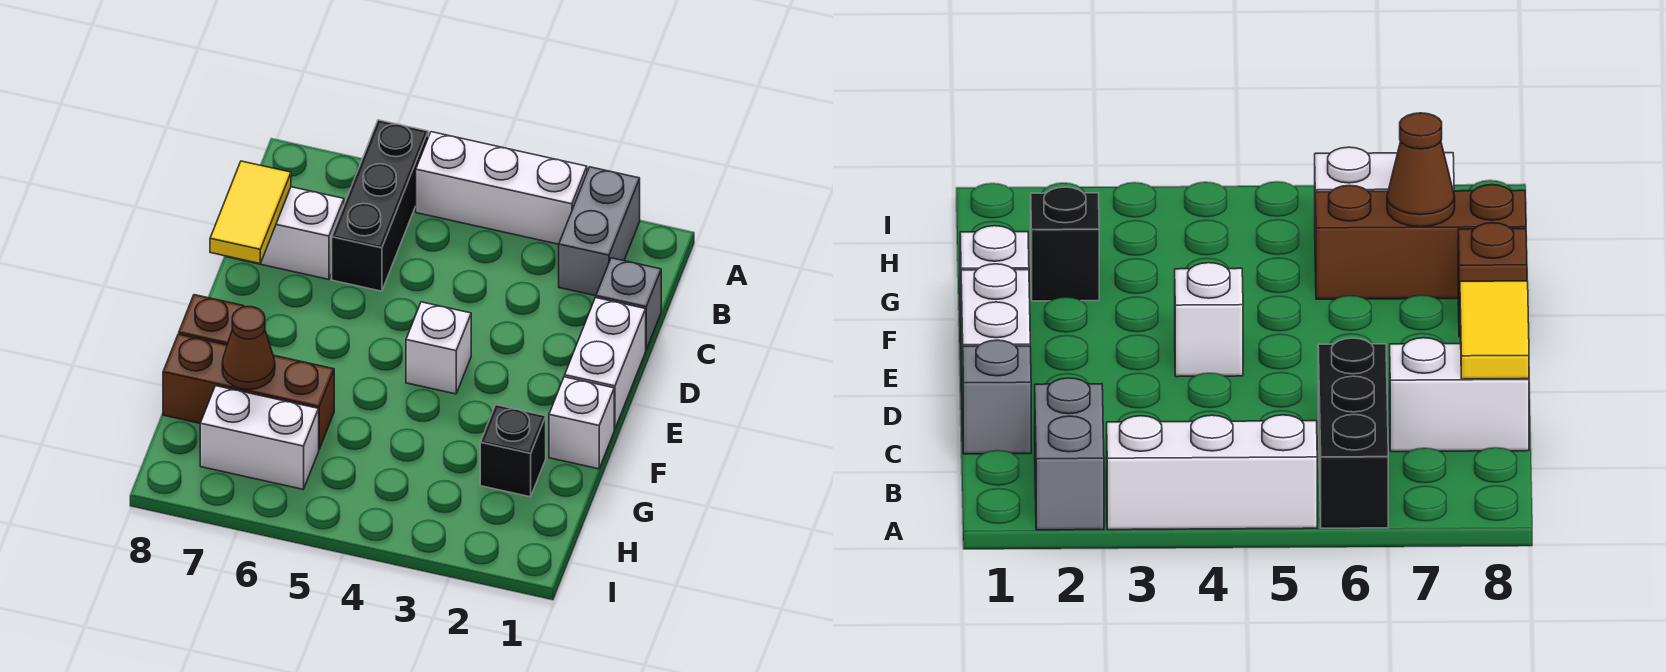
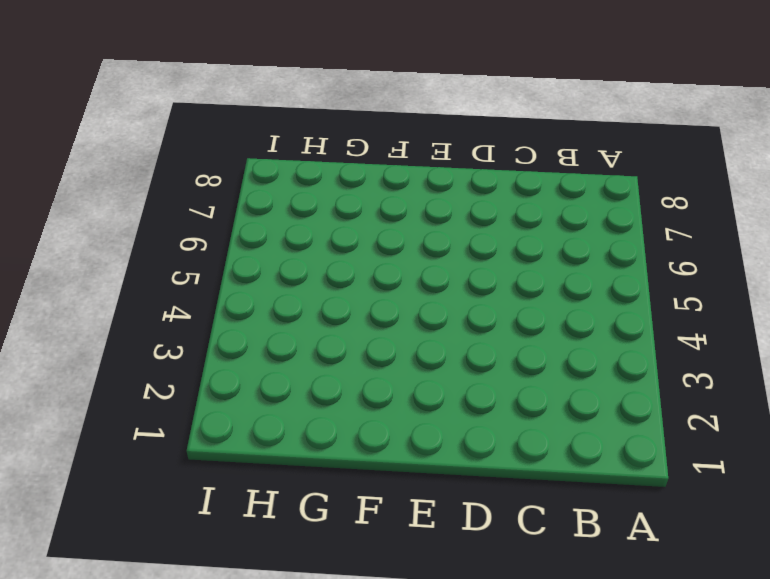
none -> grey 1x2 brick [559,167,640,296]
none -> white 1x3 brick [416,132,587,244]
none -> black 1x3 brick [332,120,428,291]

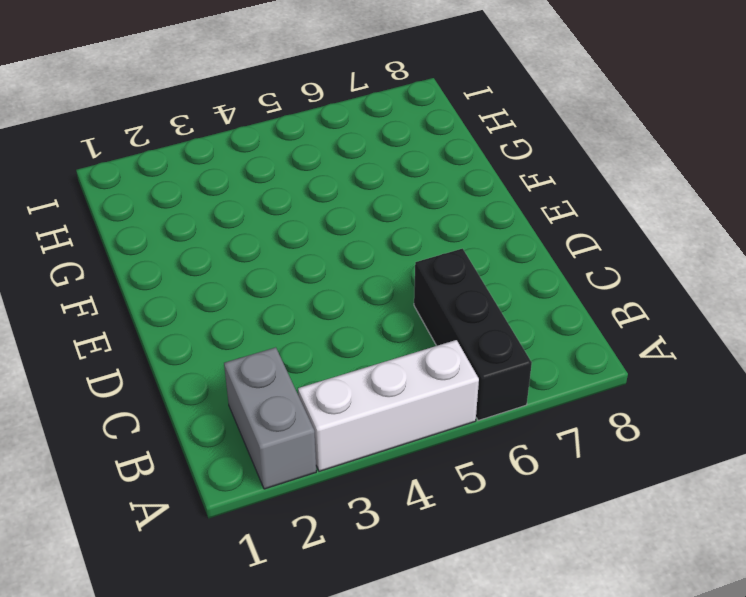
none -> grey 1x1 brick [596,258,661,349]
none -> white 1x2 brick [226,187,344,280]
none -> white 1x2 brick [565,298,646,429]

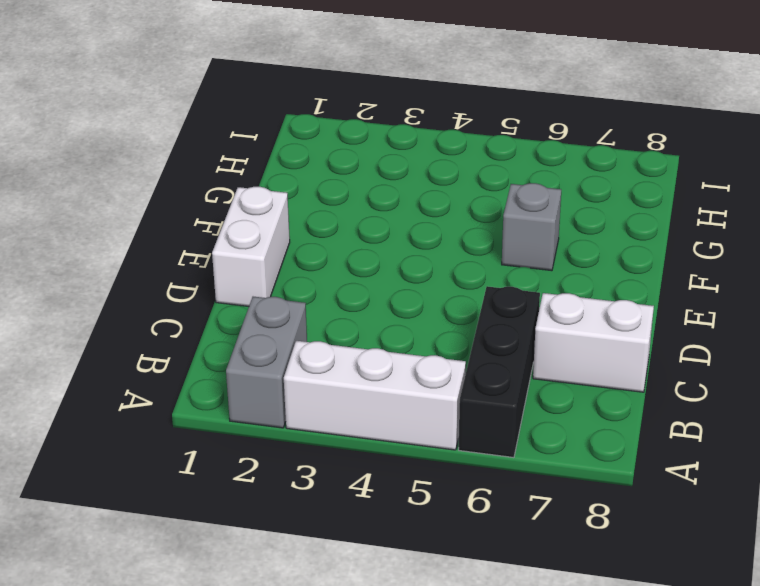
grey 1x1 brick [502,183,561,271] -> grey 1x1 brick moved to [596,258,661,349]
none -> white 1x1 brick [406,302,471,394]
none -> white 1x1 brick [549,377,614,469]
none -> brown 1x1 brick [179,295,244,345]

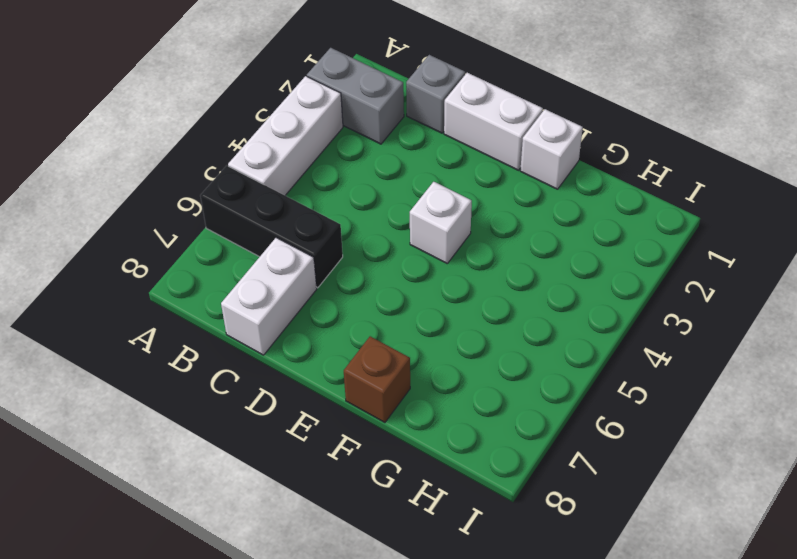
none -> black 1x1 brick [480,405,546,497]
none -> brown 1x3 brick [163,334,334,449]
none -> white 1x2 brick [200,386,319,489]

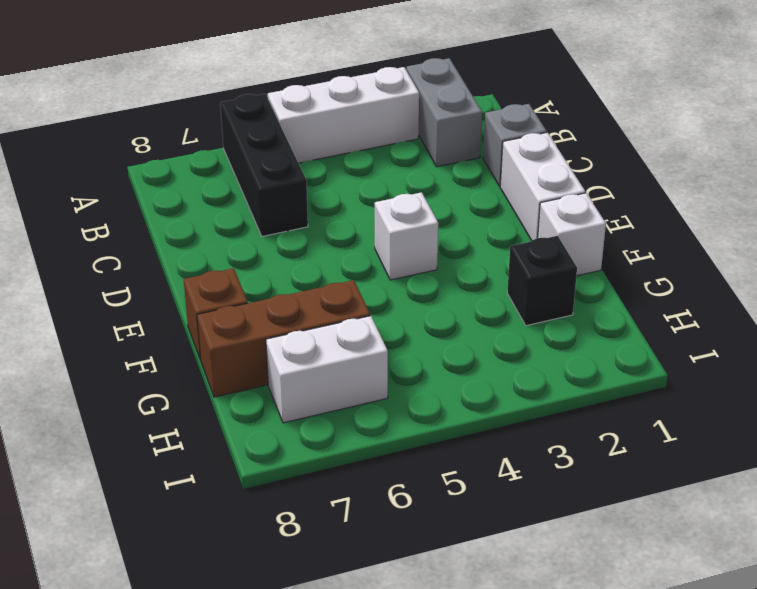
none -> white 1x2 brick [226,187,344,280]
none -> yellow 1x2 tile [210,161,291,264]
none -> brown 1x1 cone [222,306,275,390]

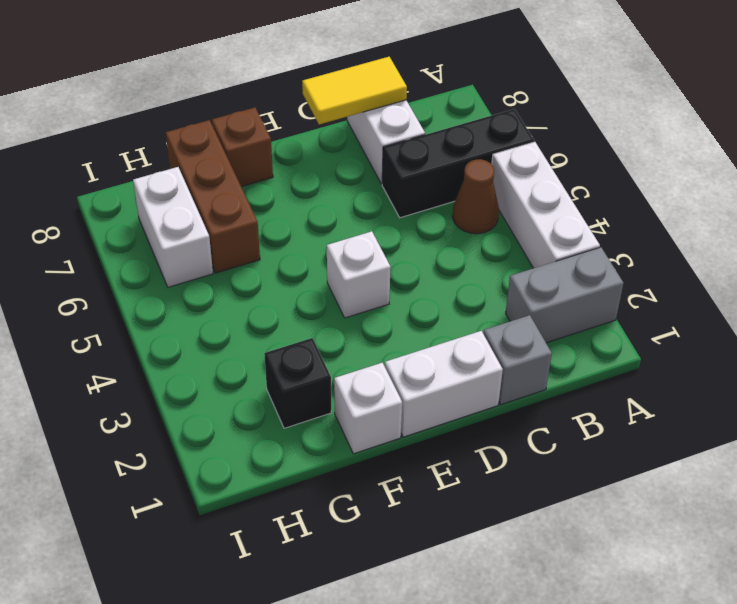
brown 1x1 cone [452,159,499,234] -> brown 1x1 cone moved to [222,306,275,390]

